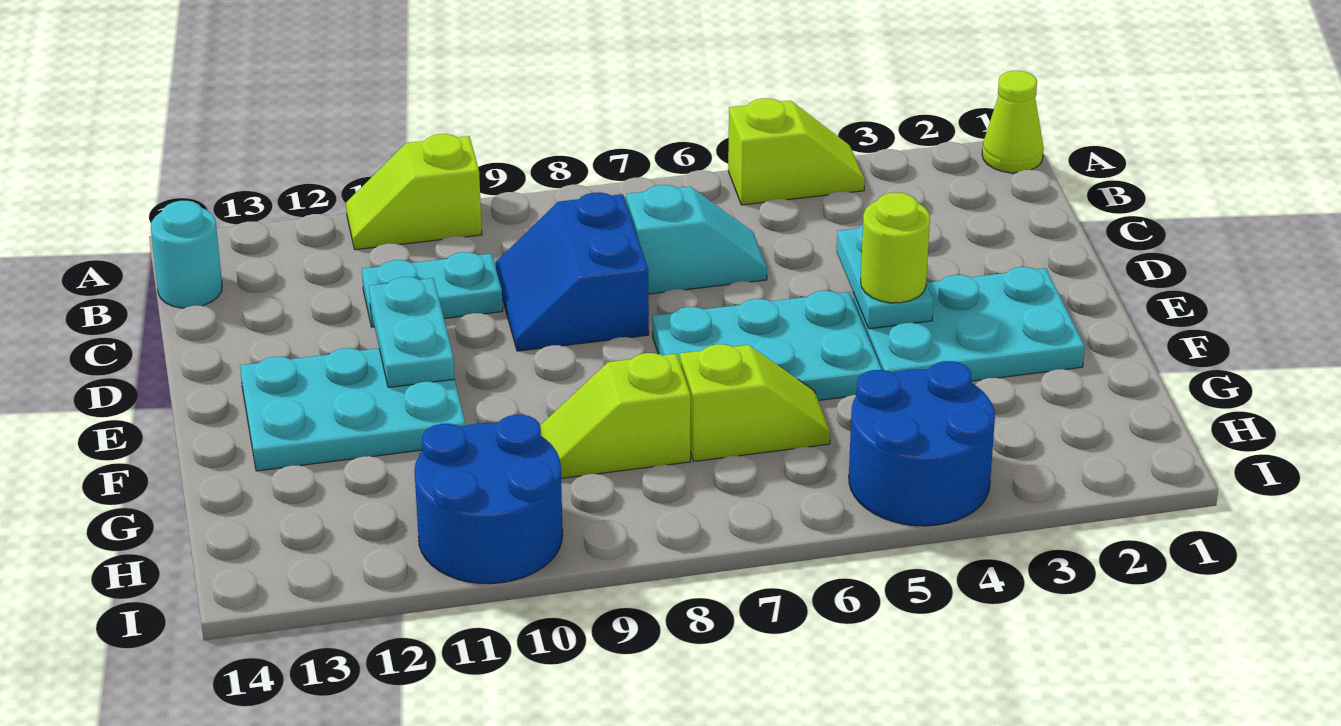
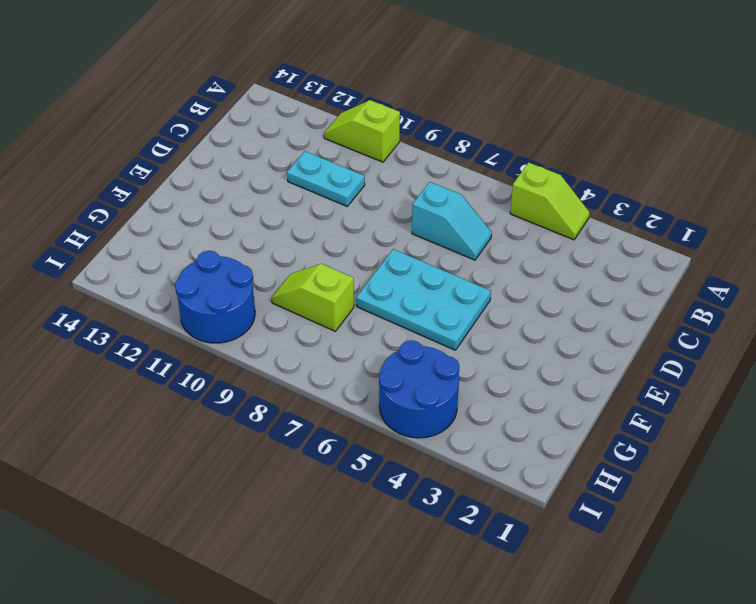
none -> lime 1x1 cone [982,71,1044,173]
none -> cyan 1x1 round brick [151,201,222,308]
none -> blue 2x2 slope [495,192,649,351]

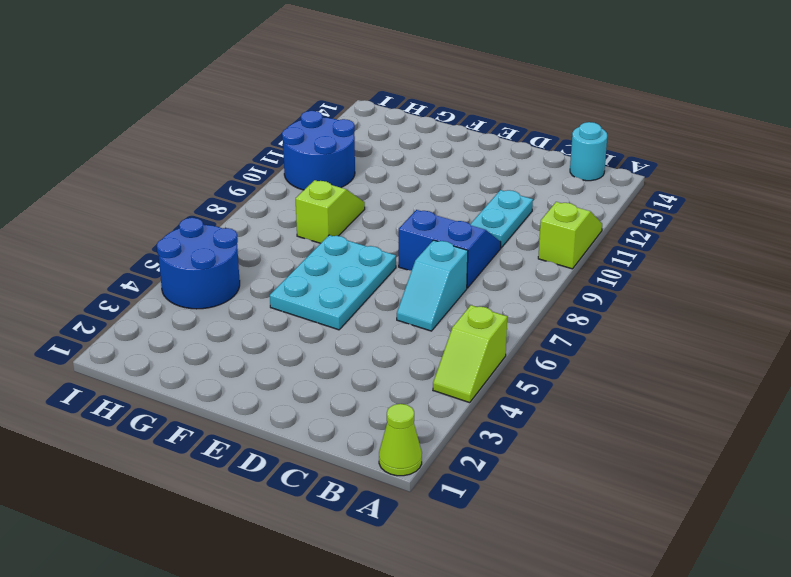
none -> cyan 2x3 plate [852,267,1085,381]
none -> cyan 2x3 plate [240,348,465,471]
none -> lime 1x2 slope [680,344,830,461]

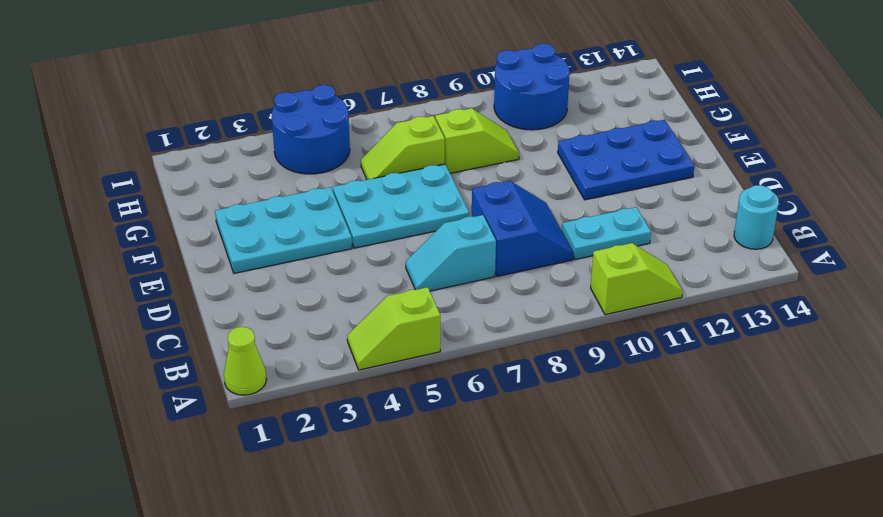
blue 2x3 plate [558,120,694,200] -> cyan 2x3 plate [240,348,465,471]
none -> cyan 1x2 plate [837,225,933,329]
none -> cyan 1x2 plate [369,277,455,388]
none -> lime 1x1 round brick [861,193,930,303]

